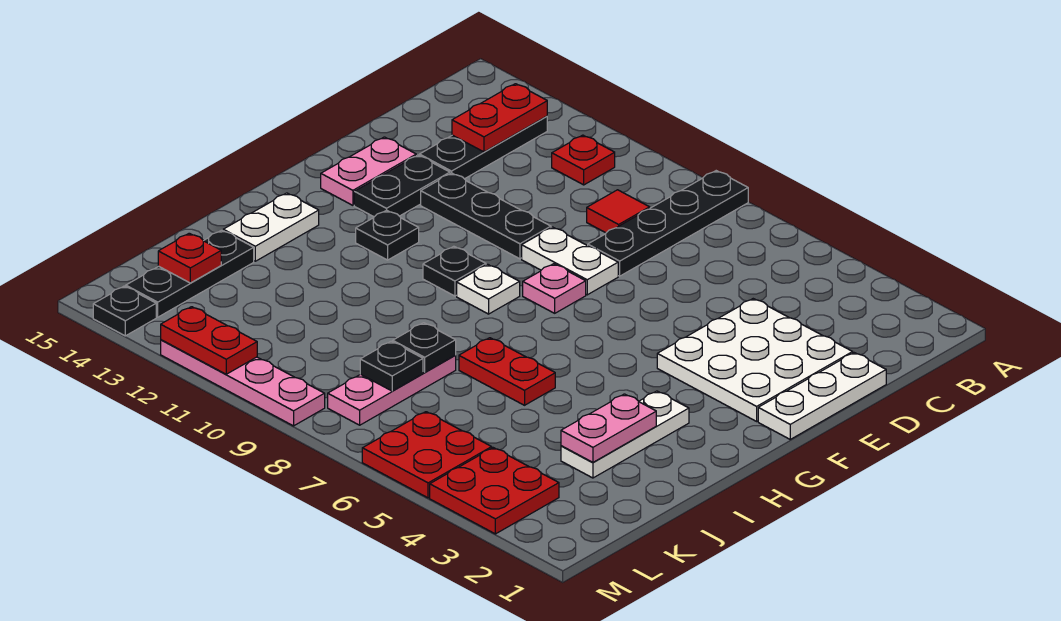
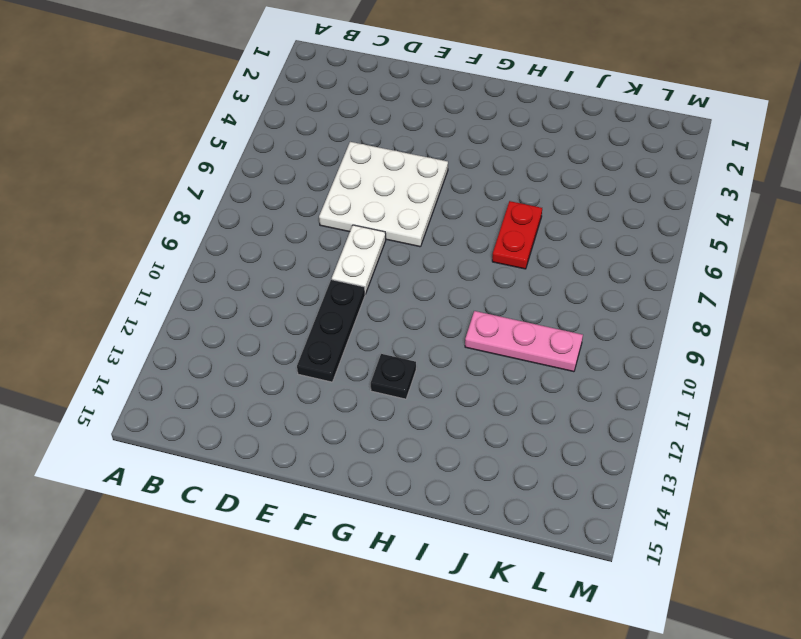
white 3x3 plate [319,142,448,247] -> white 3x3 plate moved to [657,299,853,421]
pink 1x3 plate [465,311,583,372] -> pink 1x3 plate moved to [328,356,456,425]
none -> black 1x4 plate [588,171,748,276]
none -> red 1x1 plate [552,135,615,185]
none -> black 1x3 plate [419,116,547,179]

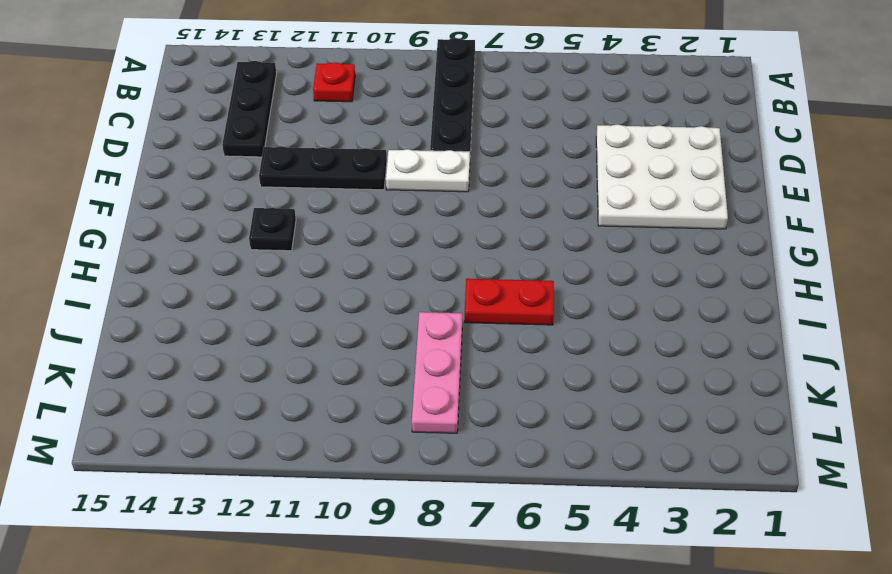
none -> red 1x1 tile [587,190,650,233]
none -> white 1x3 plate [758,353,886,439]
none -> black 1x2 plate [354,155,450,217]

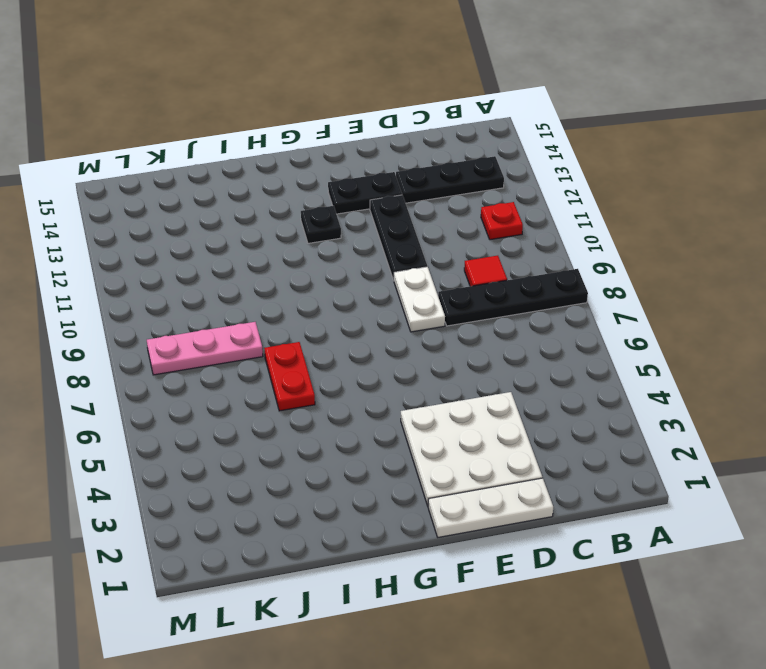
none -> pink 1x2 plate [321,137,416,205]
none -> pink 1x1 plate [523,264,586,313]
none -> white 1x1 plate [457,264,520,314]

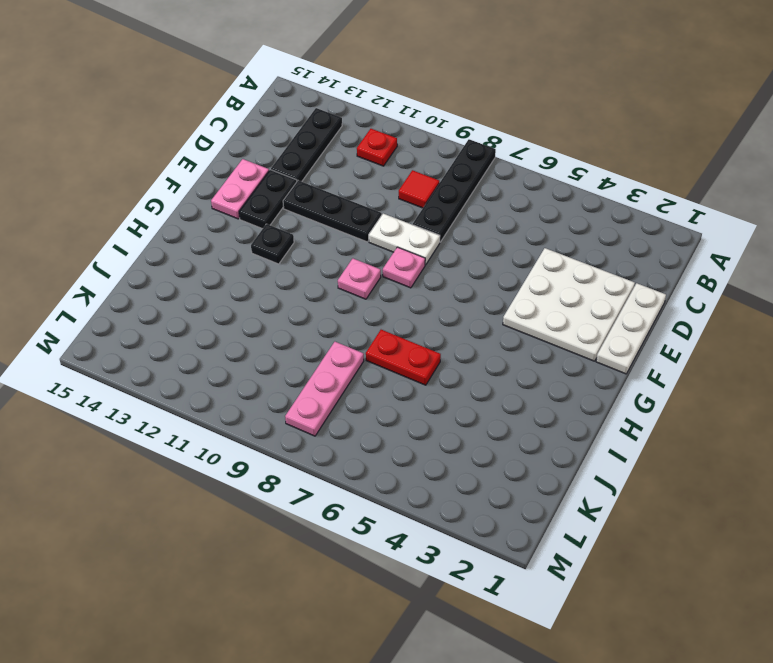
pink 1x1 plate [338,259,381,299] -> white 1x1 plate [457,264,520,314]
none -> black 1x1 plate [423,246,486,296]
none -> white 1x3 plate [561,391,689,478]
none -> white 1x2 plate [223,193,319,261]

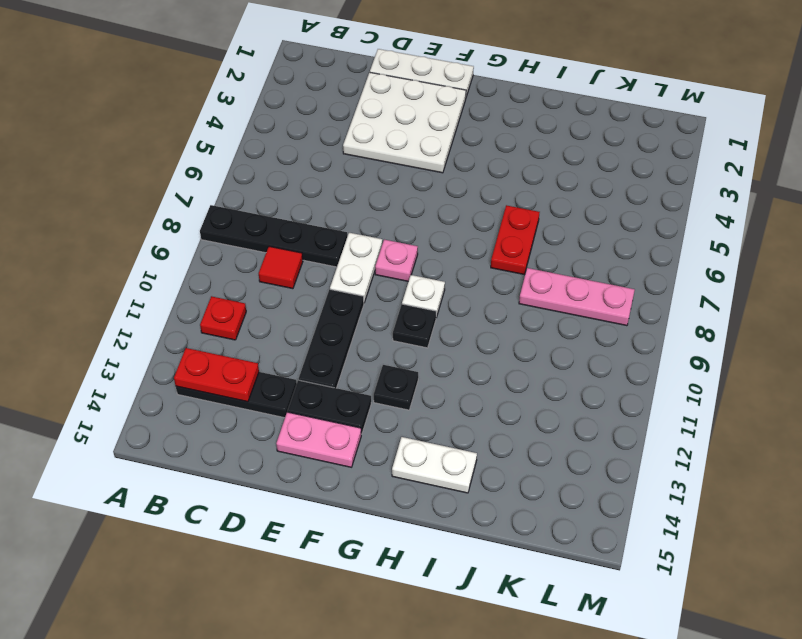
none -> white 1x3 plate [561,391,689,478]
none -> black 1x3 plate [126,230,254,317]
none -> red 2x2 plate [430,448,559,534]

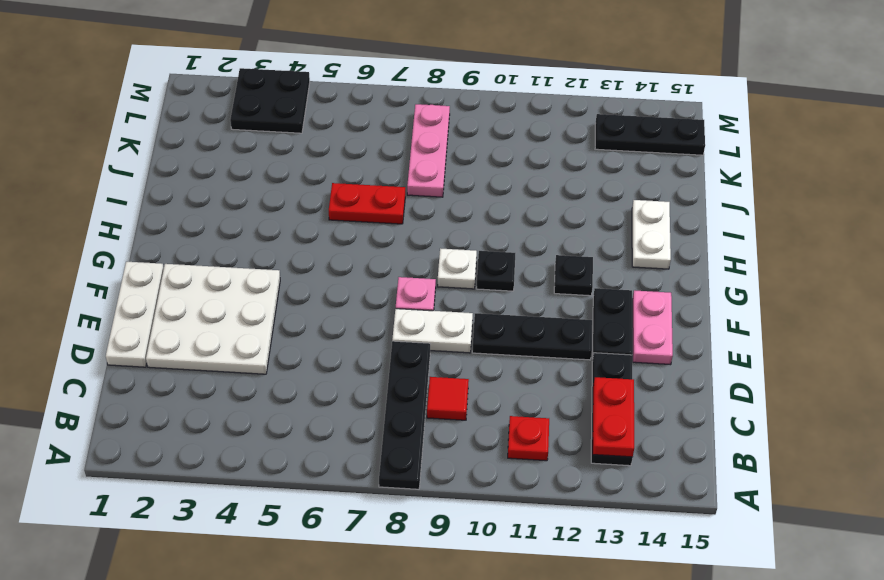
black 2x2 plate [230,68,310,133] -> red 2x2 plate [430,448,559,534]
black 1x3 plate [595,114,705,155] -> black 1x3 plate turned to [126,230,254,317]
none -> white 1x3 plate [561,391,689,478]
none -> red 2x2 plate [362,412,492,498]
none -> pink 1x4 plate [161,340,325,426]

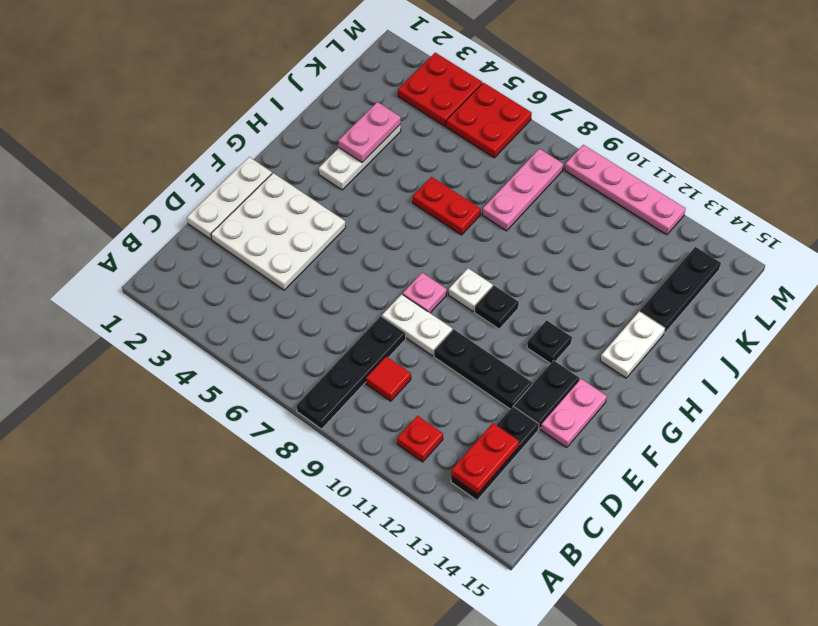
none -> black 1x1 plate [93,286,156,336]
none -> black 1x1 plate [393,323,456,372]
none -> black 1x1 plate [360,341,423,391]

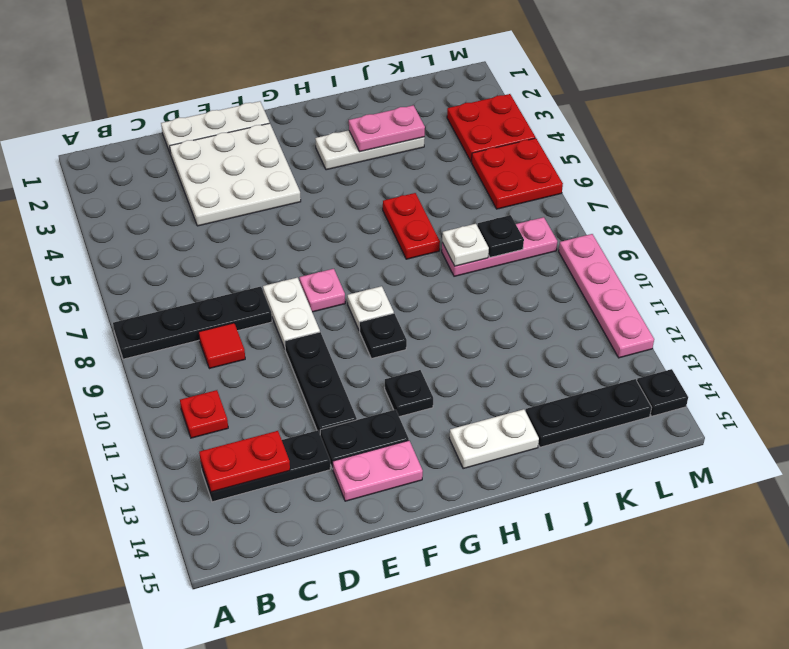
white 1x1 plate [442,224,489,266] -> black 1x1 plate [393,323,456,372]
none -> red 1x1 plate [158,233,221,283]
none -> red 1x2 plate [161,307,257,374]

